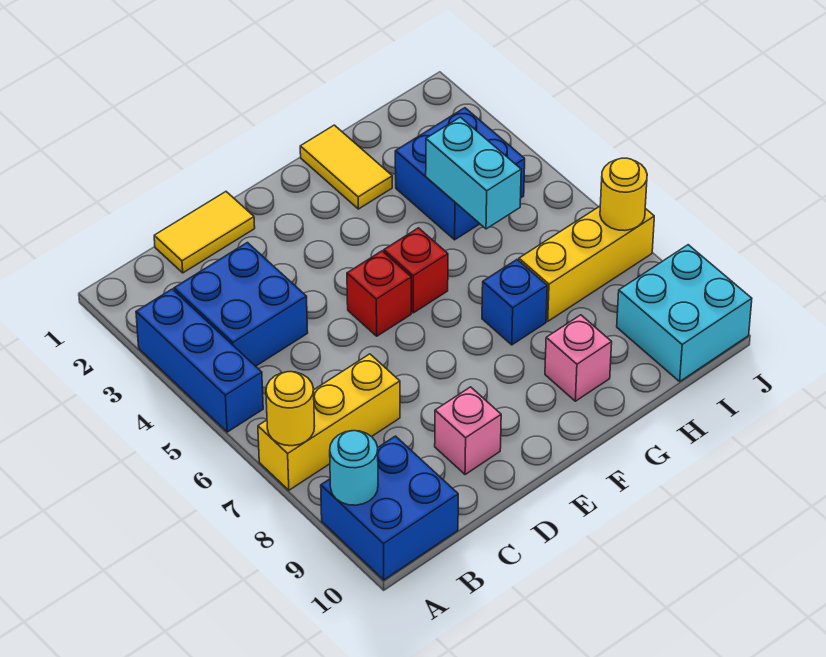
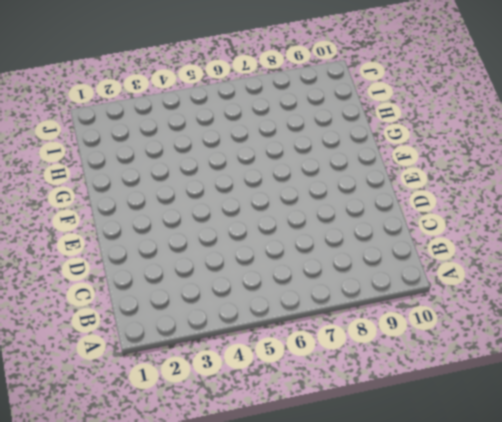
none -> blue 1x3 brick [136,289,263,432]
none -> yellow 1x3 brick [258,354,400,490]
none -> blue 2x2 brick [321,436,458,580]

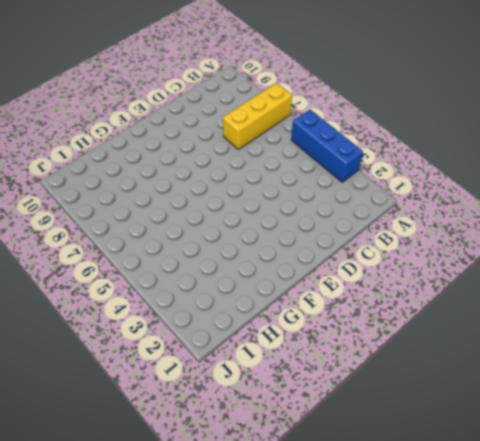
none -> blue 2x2 brick [321,436,458,580]
none -> blue 2x2 brick [174,243,308,366]
none -> yellow 1x2 tile [154,192,255,273]

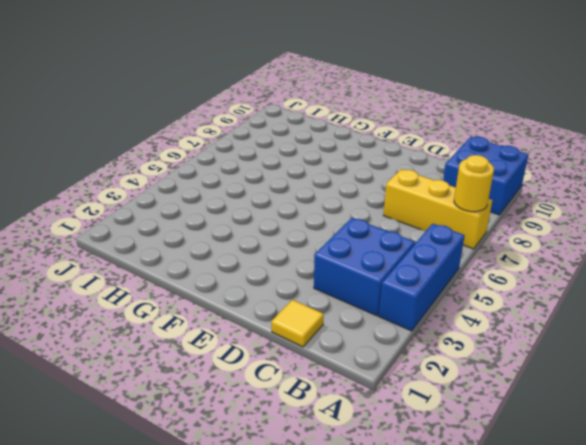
yellow 1x1 tile [271,300,324,347] -> yellow 1x2 tile [154,192,255,273]
none -> pink 1x1 brick [435,387,501,475]
none -> red 1x1 brick [347,251,411,336]
none -> red 1x1 brick [384,228,448,313]

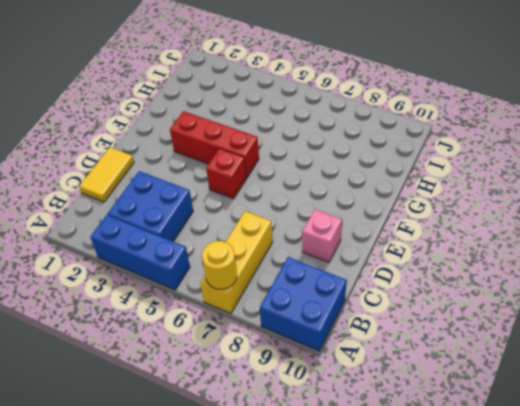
red 1x3 brick [170,111,259,178] -> red 1x1 brick [384,228,448,313]
none -> yellow 1x2 tile [300,125,392,209]
none -> blue 1x1 brick [482,260,547,345]
none -> pink 1x1 brick [545,315,612,401]

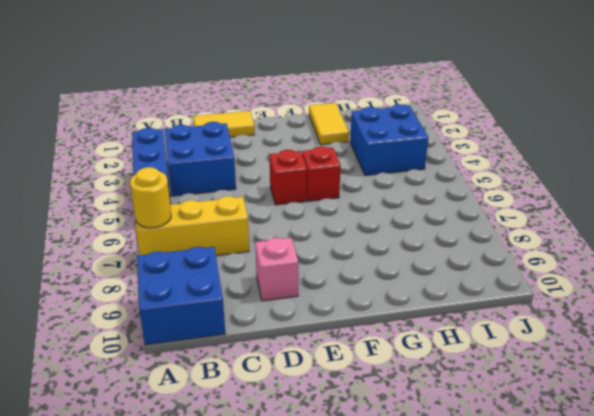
none -> blue 1x1 brick [482,260,547,345]
none -> pink 1x1 brick [545,315,612,401]
none -> yellow 1x3 brick [519,206,654,321]

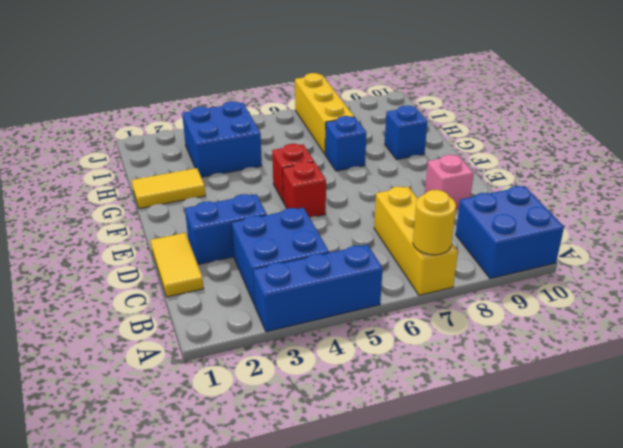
blue 1x2 brick [185,194,267,264] -> none
blue 1x1 brick [385,106,428,160] -> pink 1x1 brick [545,315,612,401]
none -> cyan 2x2 brick [617,245,752,381]
none -> cyan 1x1 round brick [330,431,378,505]
none -> cyan 1x2 brick [426,117,521,229]

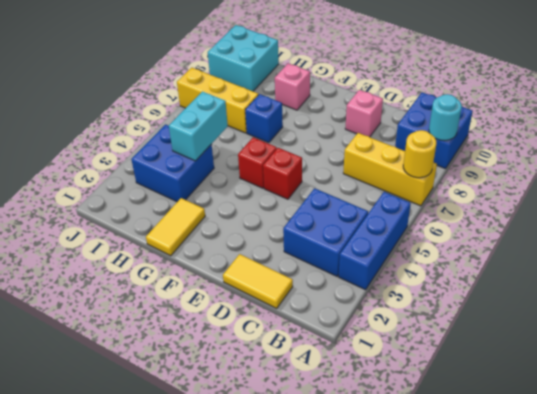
none -> yellow 1x1 round brick [600,158,647,231]

